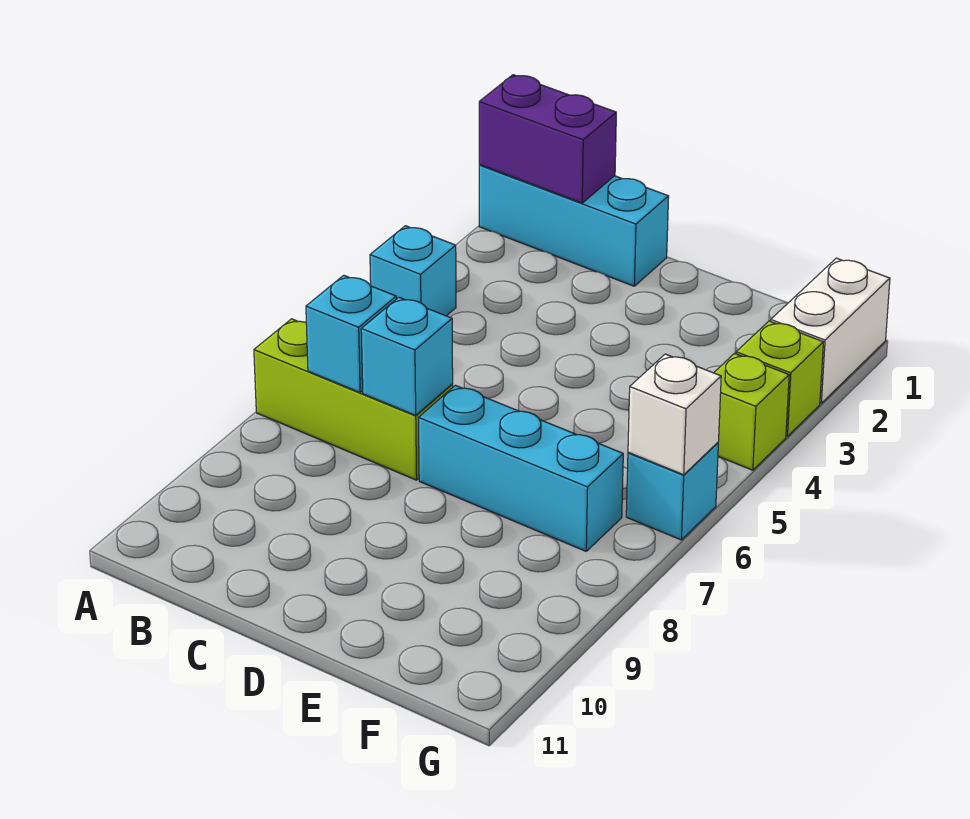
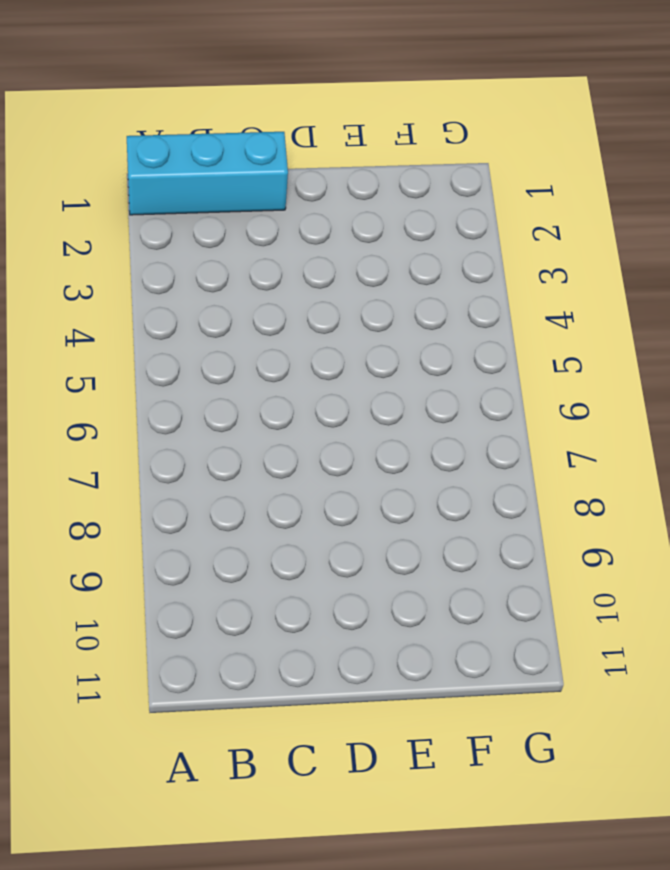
none -> cyan 1x1 brick [370,226,456,316]
none -> lime 1x3 brick [254,319,453,480]
none -> cyan 1x3 brick [418,385,623,551]

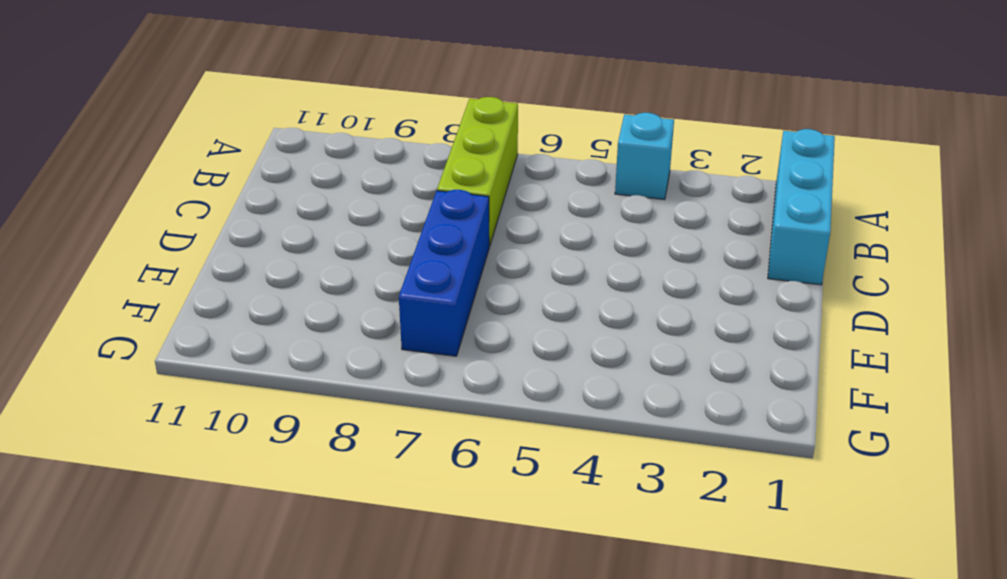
blue 1x3 brick [399,190,490,356] -> cyan 1x3 brick [418,385,623,551]
none -> white 1x2 brick [771,258,890,403]
none -> lime 1x1 brick [736,321,823,436]
none -> lime 1x1 brick [714,353,789,470]

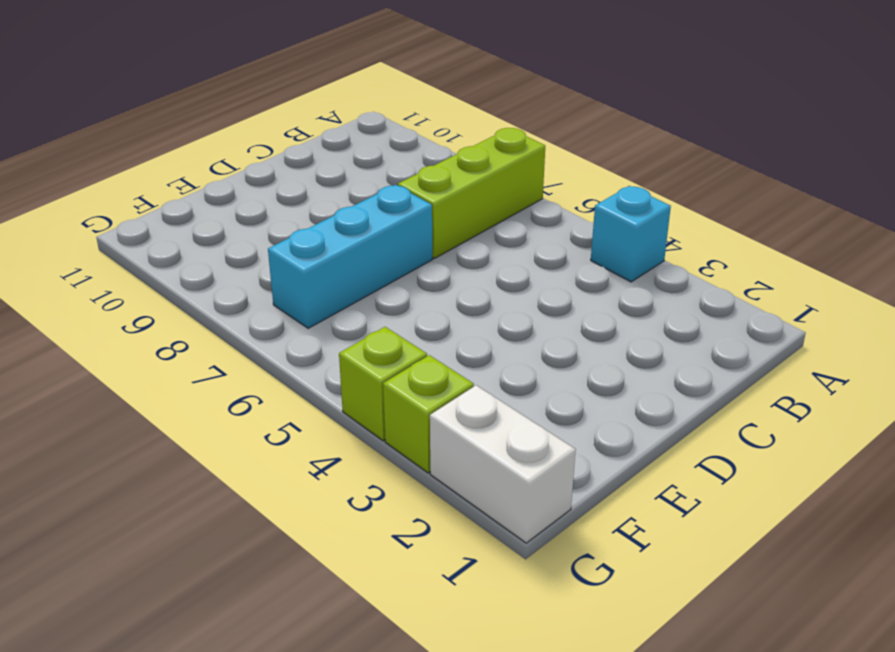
none -> cyan 1x3 brick [479,165,669,286]
none -> cyan 1x1 brick [626,443,718,540]
none -> purple 1x2 brick [479,75,616,203]

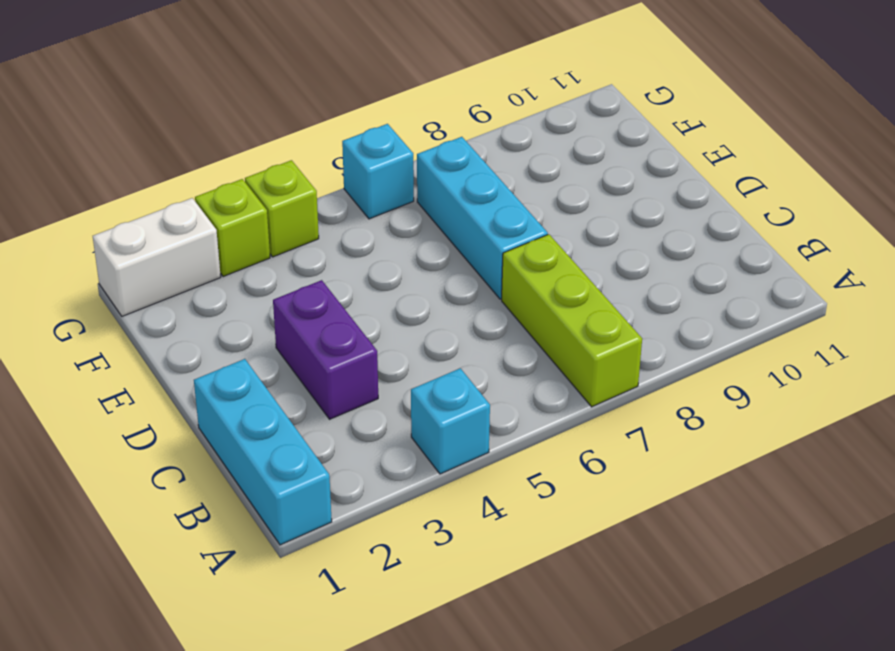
purple 1x2 brick [273,280,378,419] -> purple 1x2 brick moved to [479,75,616,203]
none -> cyan 1x1 brick [306,275,396,392]
none -> cyan 1x1 brick [361,297,453,415]
none -> white 1x1 brick [628,354,721,475]

